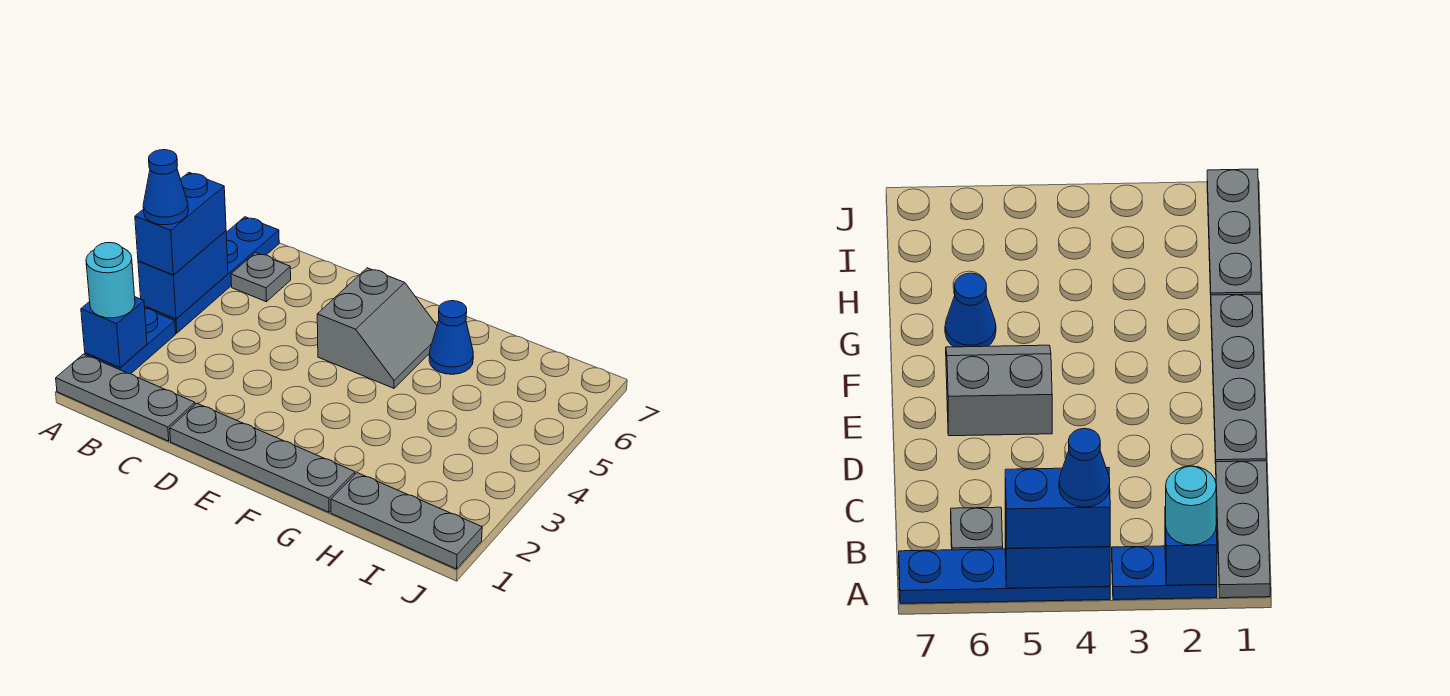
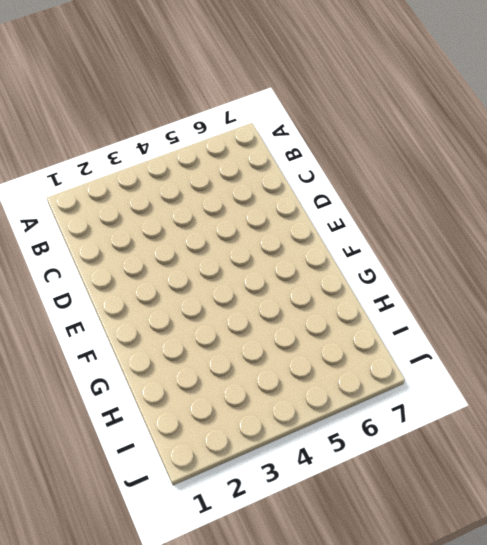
none -> grey 1x3 plate [56,354,195,441]
none -> blue 1x2 plate [85,309,176,374]
none -> blue 1x4 plate [145,217,279,333]

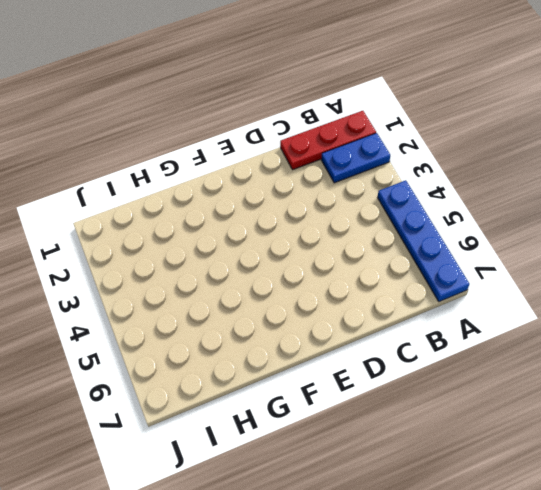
red 1x3 plate [280,111,376,170] -> grey 1x3 plate [56,354,195,441]
blue 1x2 plate [321,133,390,183] -> blue 1x2 plate turned to [85,309,176,374]
none -> grey 1x1 plate [231,253,291,302]
none -> grey 1x4 plate [170,403,355,512]
none -> grey 2x2 slope [317,268,437,388]

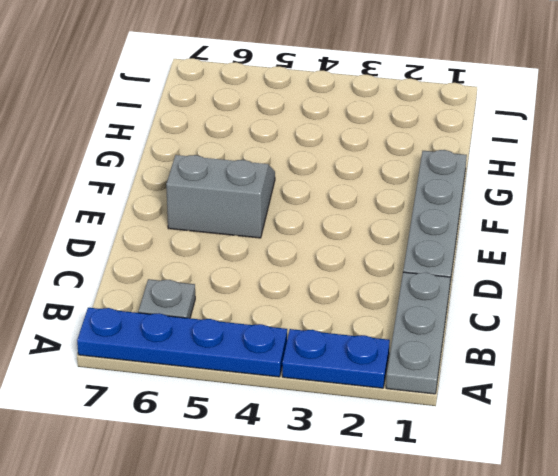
none -> blue 1x1 cone [429,301,473,374]
none -> grey 1x3 plate [331,473,482,569]
none -> blue 1x1 brick [81,297,147,367]

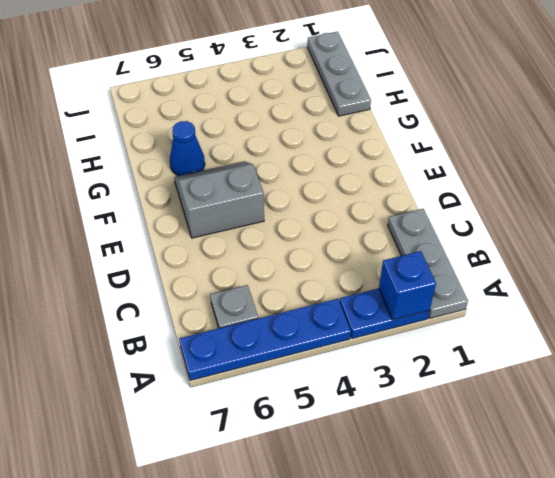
none -> grey 1x4 plate [170,403,355,512]
none -> blue 1x2 brick [138,231,228,319]
none -> cyan 1x1 round brick [86,243,135,318]

